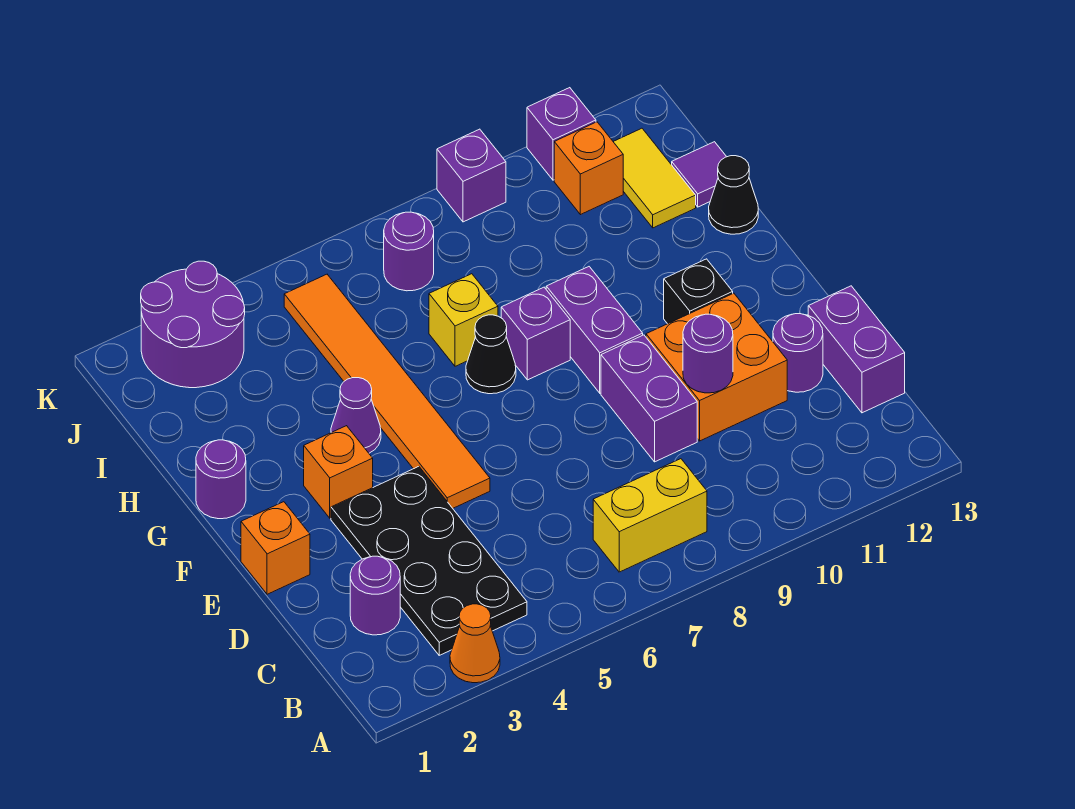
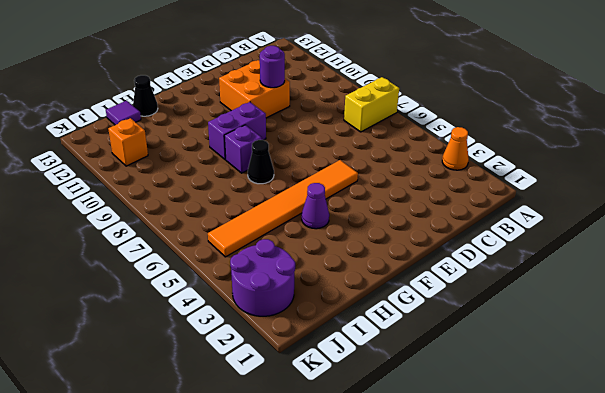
yellow 1x2 brick [344,77,399,132] -> yellow 1x2 brick turned to [593,459,707,572]
none -> black 2x4 plate [331,467,527,655]
none -> purple 1x1 round brick [350,556,400,635]
none -> purple 1x2 brick [808,286,905,413]

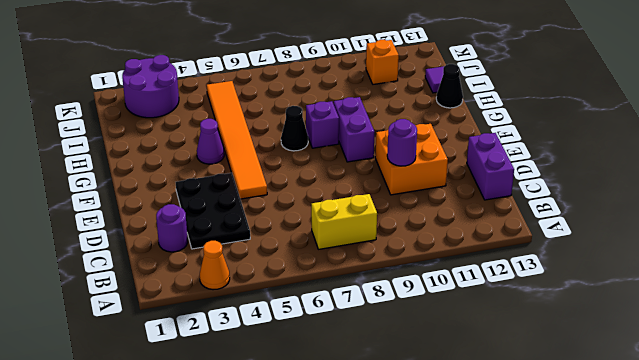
black 2x3 plate [176,173,250,249] -> black 2x4 plate [331,467,527,655]
none -> purple 1x2 brick [601,335,697,462]
none -> purple 1x1 round brick [773,314,823,392]
none -> orange 1x1 brick [241,502,310,594]

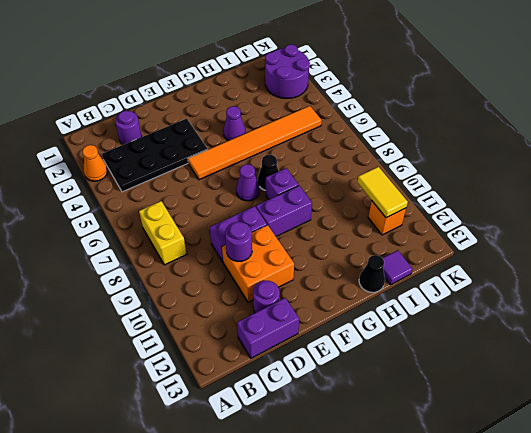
purple 1x1 cone [236,164,260,201] -> none
yellow 1x2 tile [357,167,408,218] -> yellow 1x2 tile turned to [613,128,696,228]
none -> orange 1x1 brick [241,502,310,594]
none -> orange 1x1 brick [304,426,373,518]
none -> black 1x1 brick [664,259,733,324]

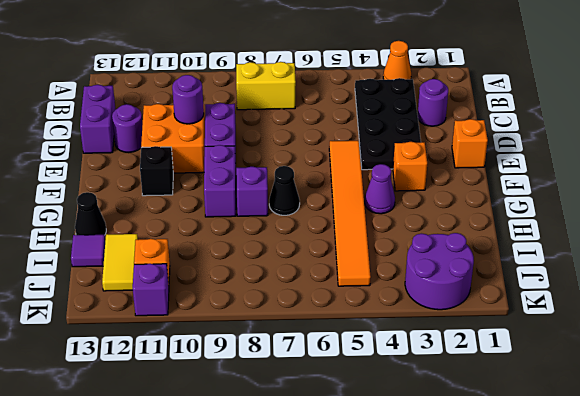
none -> purple 1x1 round brick [196,440,246,519]
none -> yellow 1x1 brick [429,274,498,366]
none -> purple 1x1 round brick [384,212,434,291]

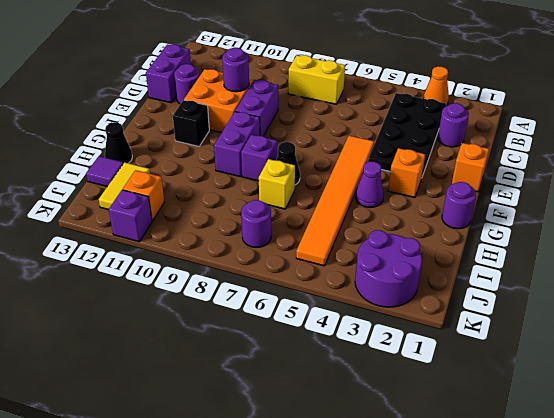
none -> purple 1x1 brick [437,129,506,222]

